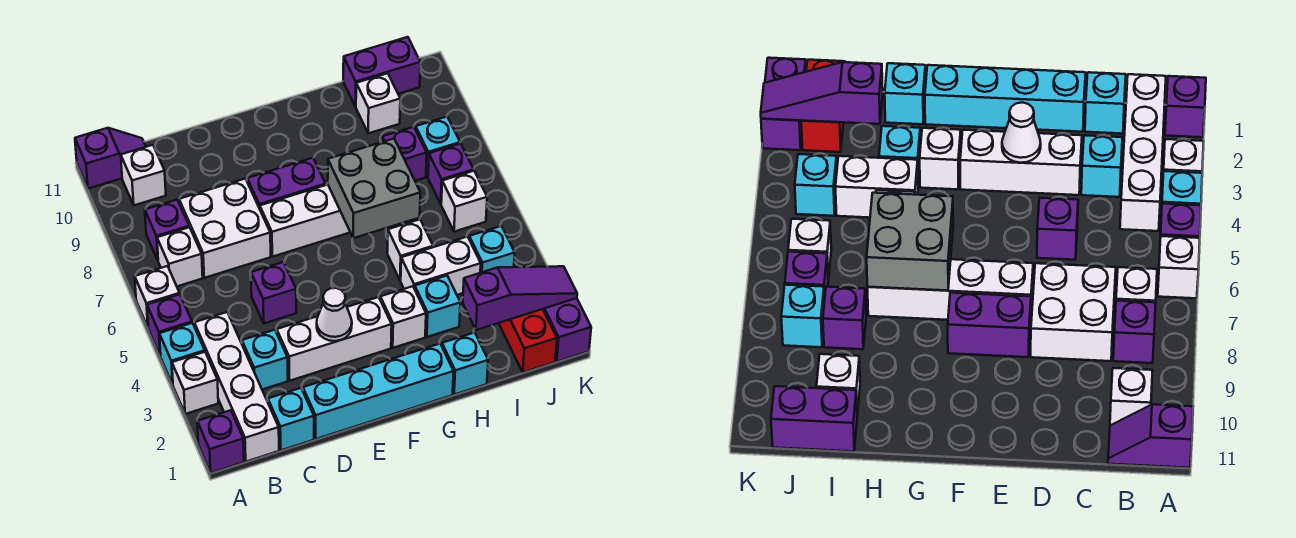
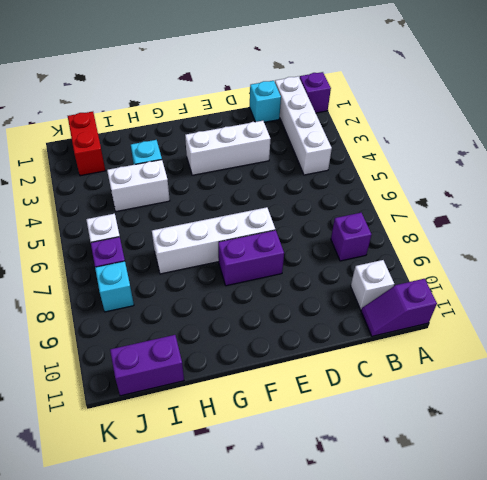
none -> white 1x1 brick [172,352,218,414]
none -> cyan 1x1 brick [159,323,205,384]
none -> purple 1x1 brick [147,294,192,356]
none -> white 1x1 brick [135,266,180,326]

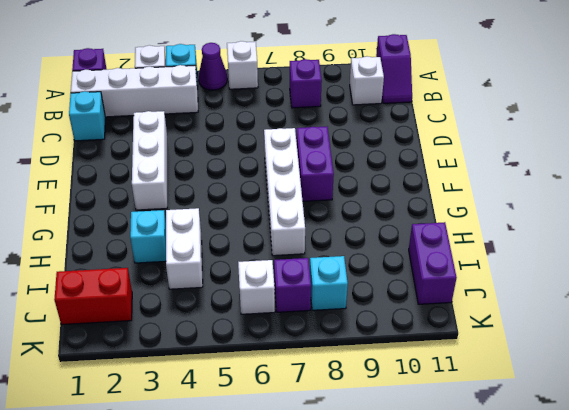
purple 1x1 cone [199,43,227,90] -> purple 1x1 brick [147,294,192,356]
none -> white 1x1 brick [157,227,203,286]
none -> cyan 1x1 brick [242,330,288,389]
none -> white 2x2 brick [179,179,271,278]
none -> cyan 1x4 brick [303,343,454,439]

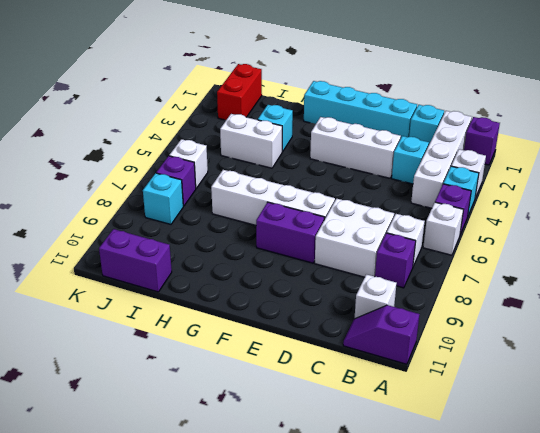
none -> purple 1x1 brick [251,262,296,323]
none -> white 1x1 brick [380,286,426,348]
none -> cyan 1x1 brick [442,333,488,394]
none -> white 1x1 brick [387,219,433,281]

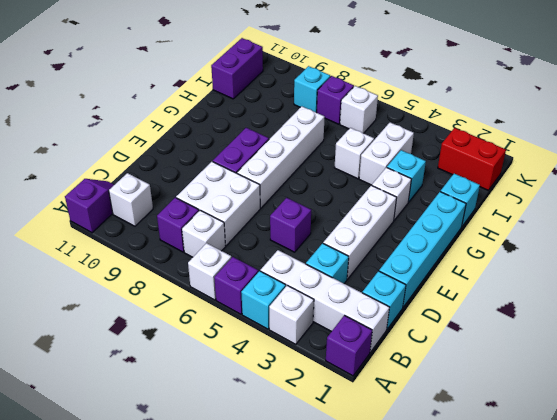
none -> purple 1x1 brick [382,127,427,181]
none -> white 1x1 brick [356,73,400,133]
none -> cyan 1x1 brick [469,226,515,273]
none -> purple 1x2 brick [543,298,591,361]

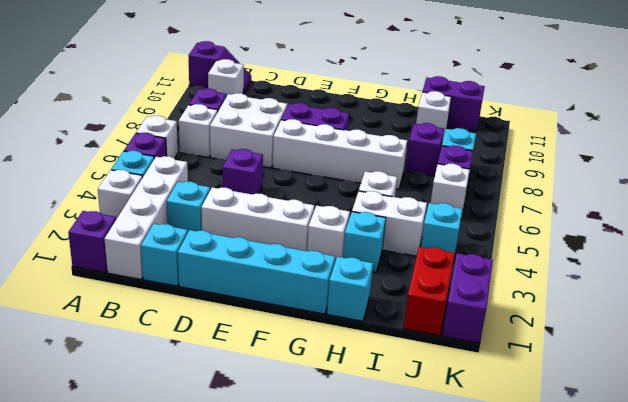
none -> white 1x1 cone [317,288,352,341]
none -> grey 2x2 brick [328,139,420,238]
none -> purple 1x3 slope [463,266,577,330]

